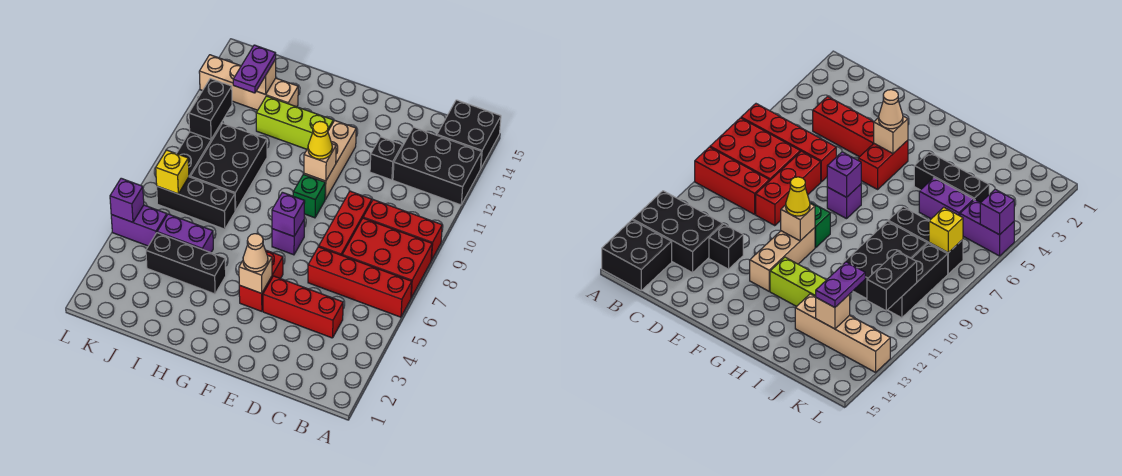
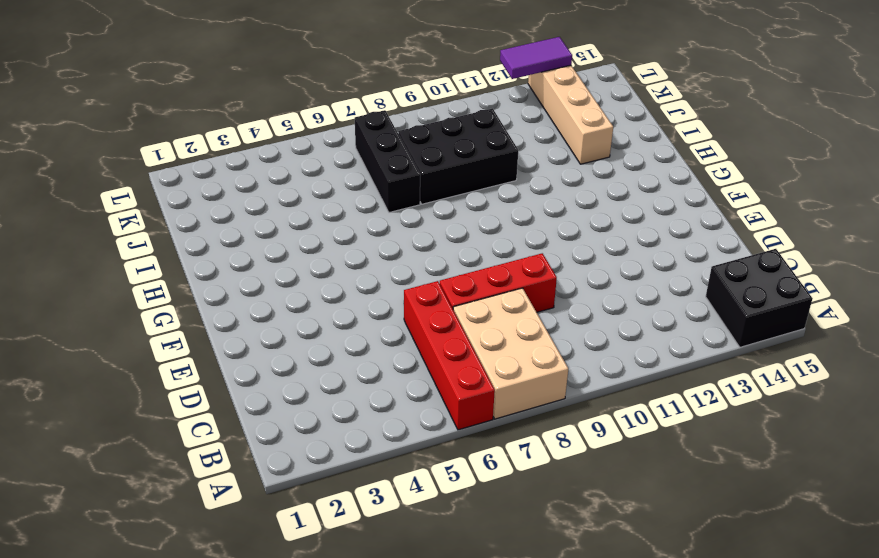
tan 2x3 brick [453,288,568,419] -> red 2x3 brick [342,218,432,298]
purple 1x2 tile [500,37,572,79] -> none
none -> red 1x3 brick [363,200,442,260]
none -> black 2x3 brick [393,127,482,205]
none -> red 1x3 brick [263,276,343,338]
none -> black 1x1 brick [370,137,402,180]

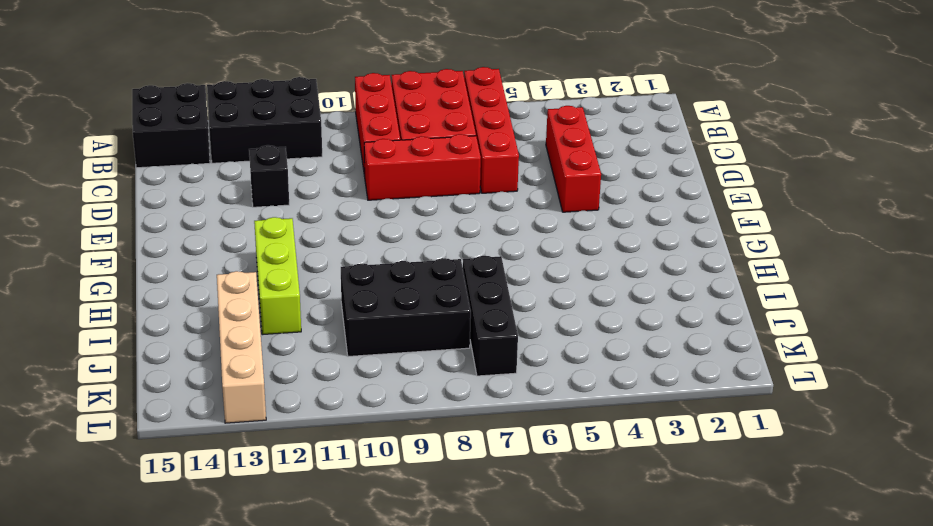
black 2x3 brick [207,77,322,163] -> black 2x3 brick turned to [393,127,482,205]
none -> red 1x2 brick [239,250,283,311]
none -> purple 1x1 brick [272,220,304,255]
none -> green 1x1 brick [293,174,325,218]
none -> tan 1x3 brick [304,120,356,200]

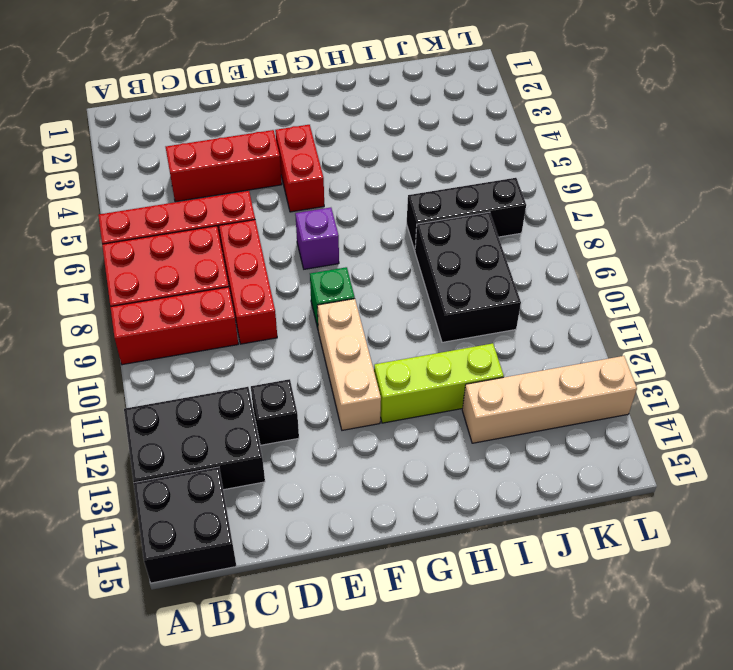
none -> black 1x3 brick [146,233,226,294]
none -> purple 1x2 brick [157,214,213,253]
none -> purple 1x2 brick [111,205,167,246]
none -> black 1x3 brick [176,124,221,177]

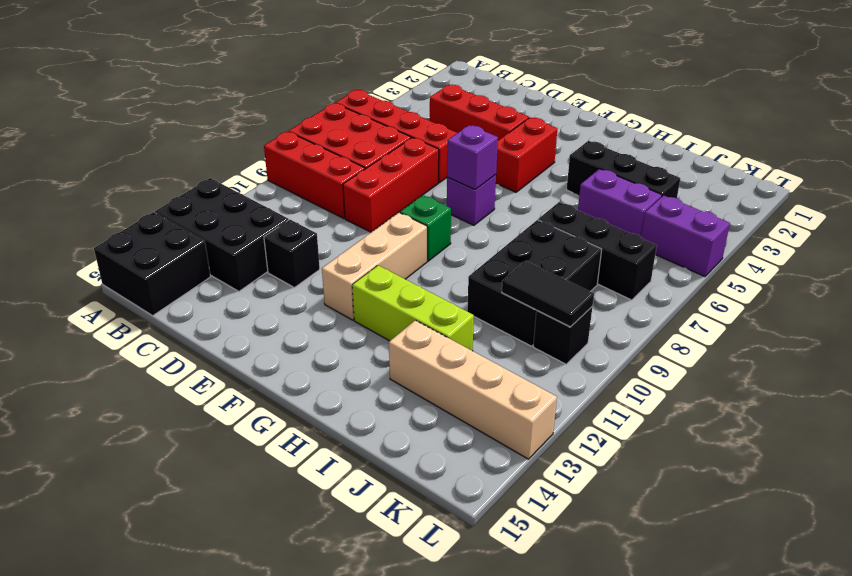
black 1x2 tile [502,261,594,327] -> black 1x2 brick [189,78,232,139]
black 1x1 brick [533,307,592,364] -> black 1x3 brick [176,124,221,177]
none -> tan 1x1 brick [239,255,272,293]
none -> tan 1x1 brick [304,144,336,181]
none -> tan 1x1 brick [257,59,276,94]
none -> yellow 1x1 brick [156,150,189,194]

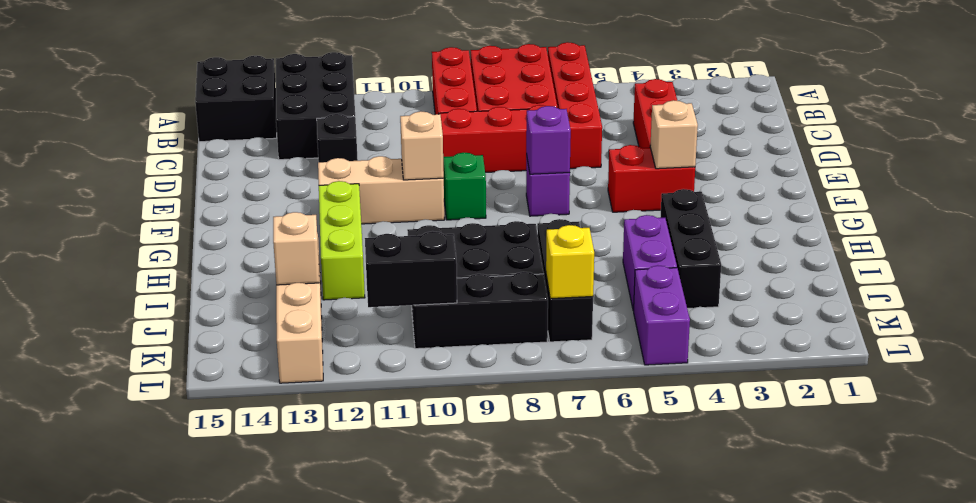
none -> purple 1x1 brick [110,178,144,222]
none -> tan 1x1 cone [243,234,268,272]
none -> yellow 1x1 cone [308,121,332,159]
none -> purple 1x2 plate [233,45,276,93]

